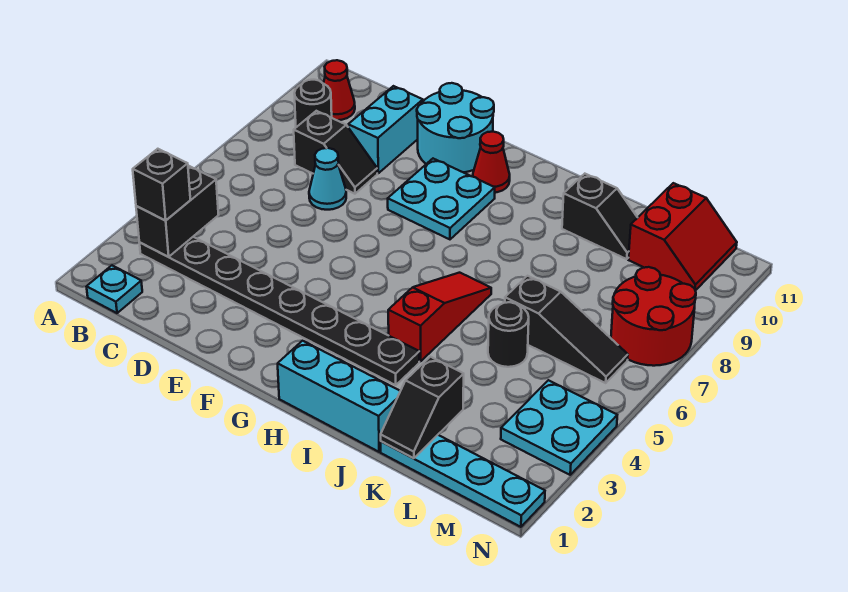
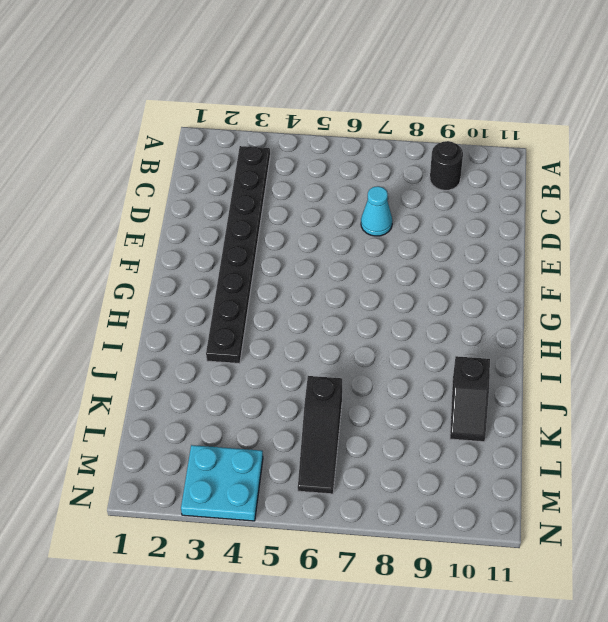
none -> cyan 1x1 plate [86,265,142,313]
none -> red 1x1 cone [323,60,355,120]
none -> black 1x2 slope [294,111,377,194]

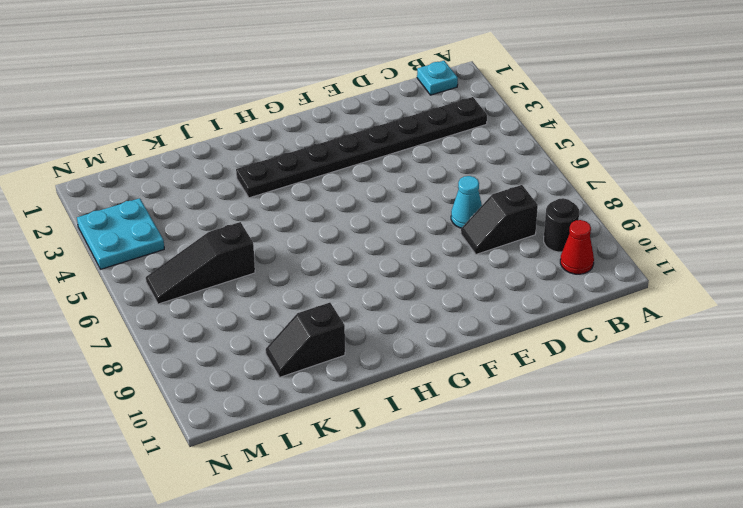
none -> cyan 1x2 brick [348,86,423,173]
none -> cyan 2x2 round brick [417,83,494,172]
none -> cyan 2x2 plate [388,159,495,239]

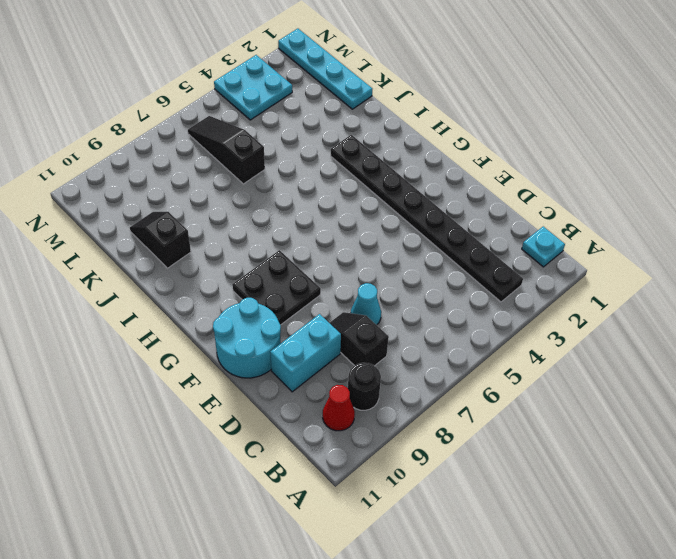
black 2x2 plate [232,250,321,325] -> cyan 2x2 plate [388,159,495,239]
none -> red 1x1 cone [473,132,510,193]
none -> cyan 1x3 brick [278,341,400,452]
none -> red 1x3 slope [388,273,491,362]

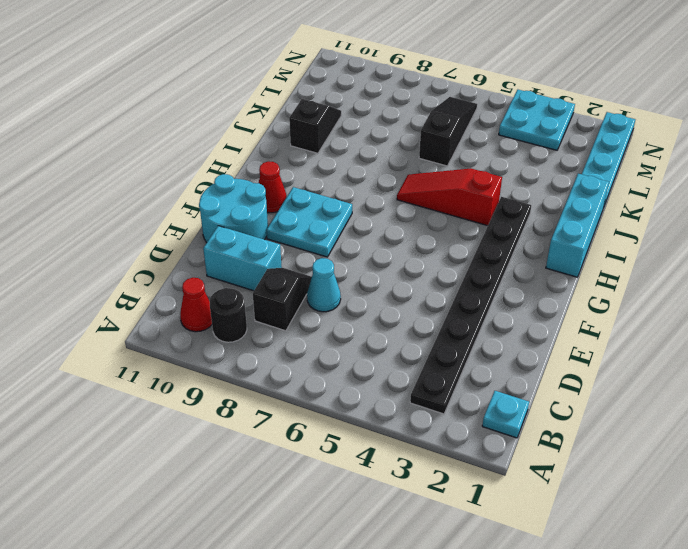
none -> black 1x1 round brick [488,302,529,367]
none -> red 2x2 slope [628,183,737,291]
none -> red 2x2 round brick [611,267,696,366]

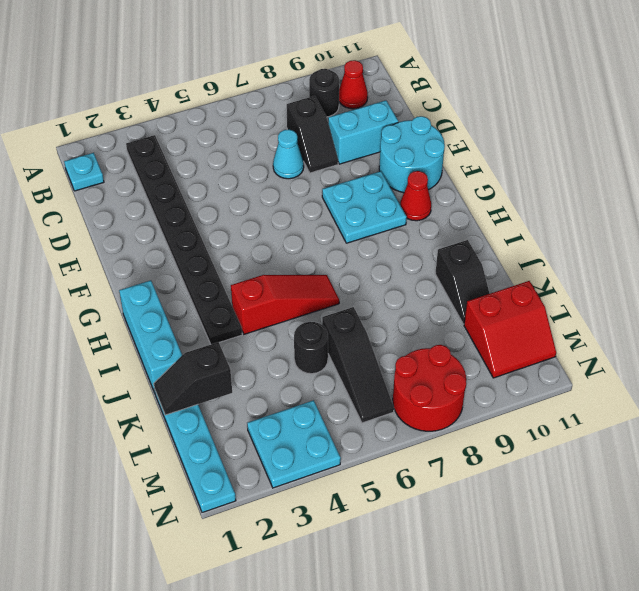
none -> black 1x2 brick [136,166,218,257]
none -> black 1x1 brick [133,149,190,221]

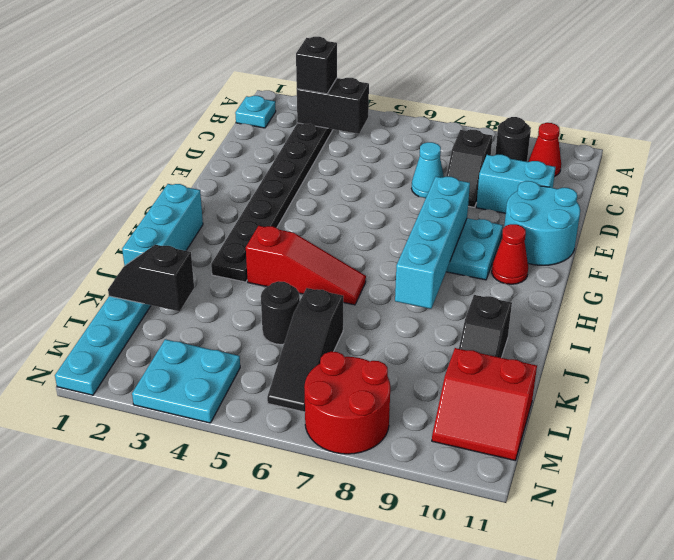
cyan 1x4 brick [395,177,470,309] -> none

